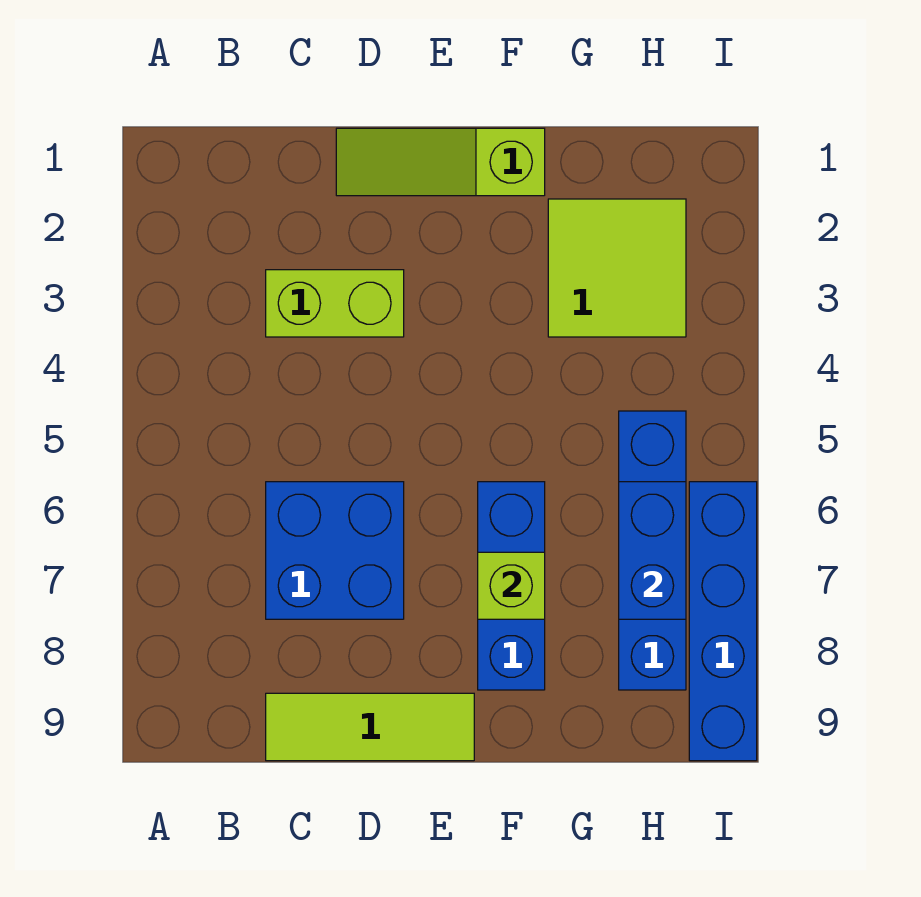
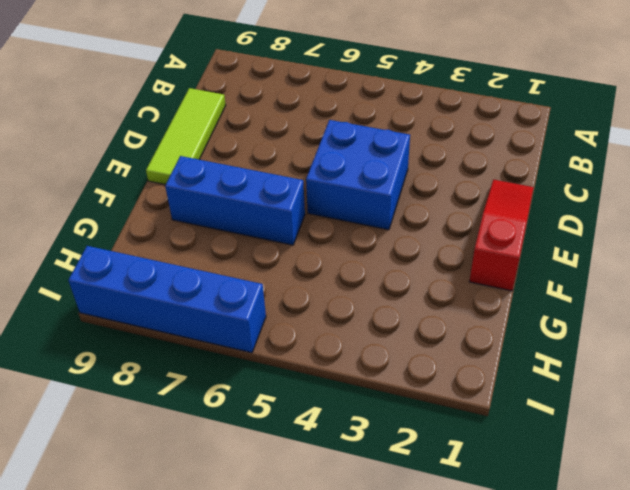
red 1x3 slope [469,179,534,291] -> lime 1x3 slope [336,128,545,196]
blue 2x2 brick [306,120,410,230] -> blue 2x2 brick moved to [266,482,404,619]
none -> lime 1x2 brick [266,270,404,337]
none -> lime 2x2 tile [548,199,686,337]

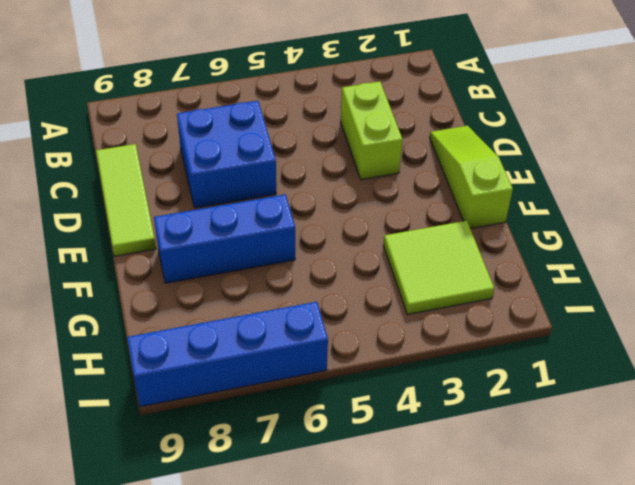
none -> blue 1x4 brick [619,411,686,690]
none -> lime 1x1 brick [478,552,545,619]

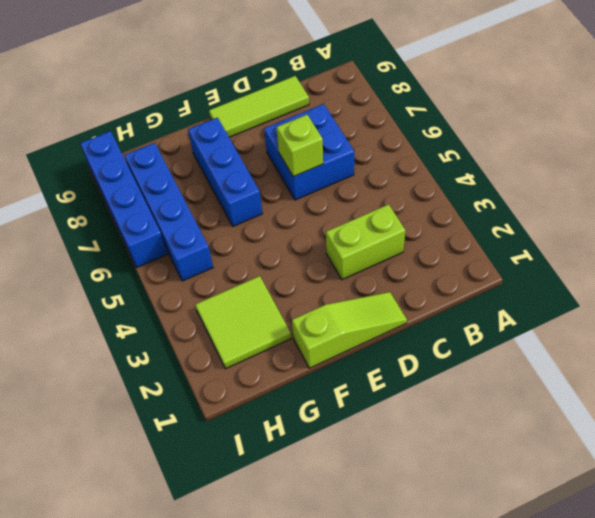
lime 1x1 brick [277,115,323,177] -> lime 1x1 brick moved to [478,552,545,619]
none -> blue 1x2 brick [619,482,686,619]

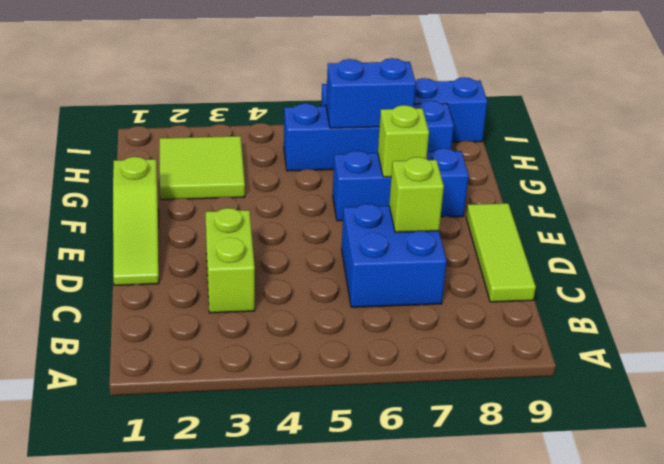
lime 1x1 brick [389,157,444,232] -> none

